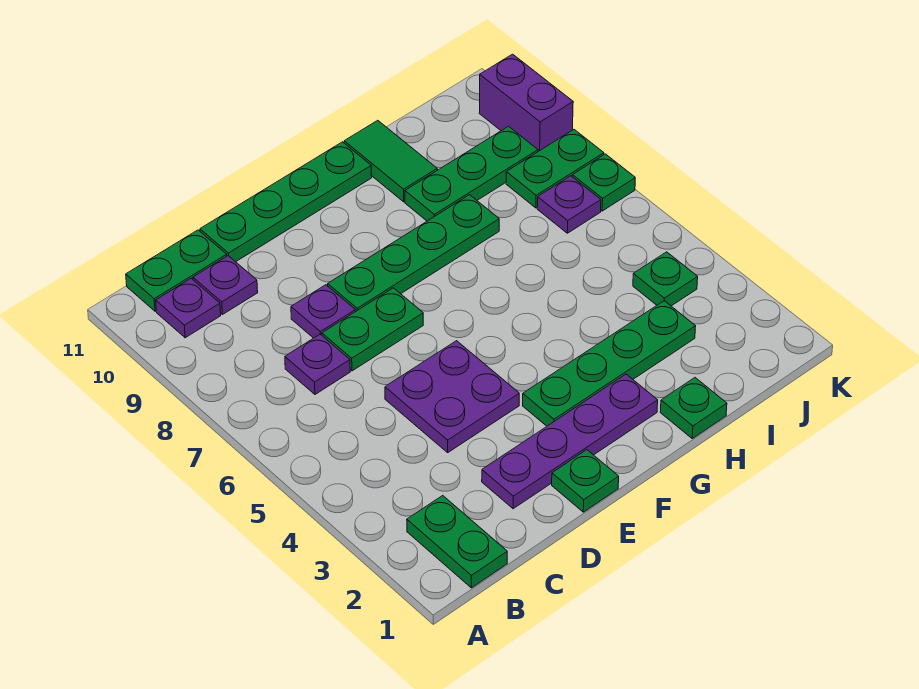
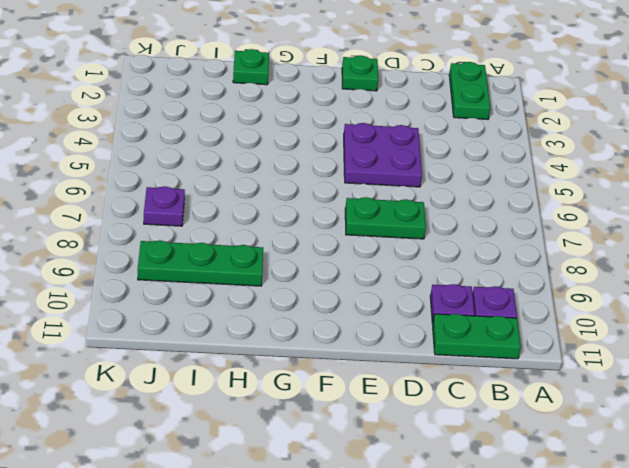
none -> purple 1x1 plate [285,334,350,394]
none -> purple 1x4 plate [482,374,658,509]
none -> purple 1x1 plate [291,285,356,338]

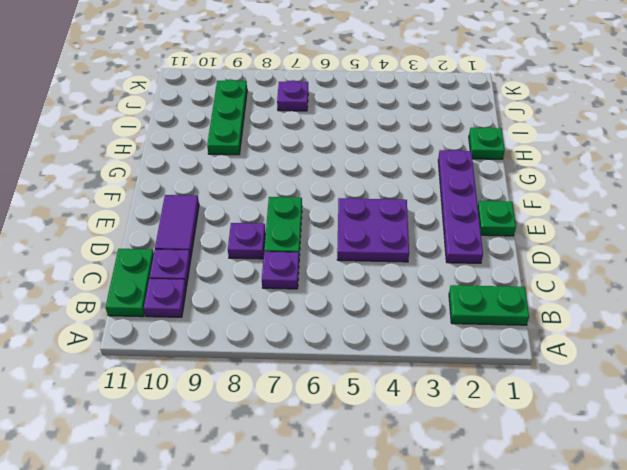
purple 1x2 tile [155,195,199,257] -> none
none -> green 1x4 plate [200,142,372,262]
none -> green 1x4 plate [328,195,499,311]
none -> green 1x4 plate [523,301,696,426]

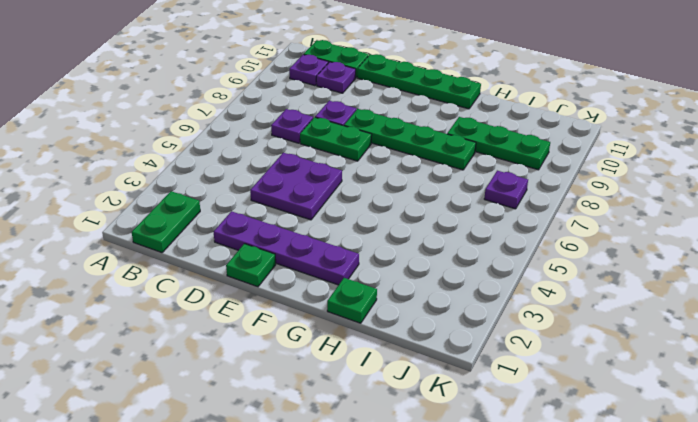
none -> green 1x4 plate [523,301,696,426]
none -> green 1x2 tile [344,120,437,202]
none -> green 1x1 plate [633,252,698,306]

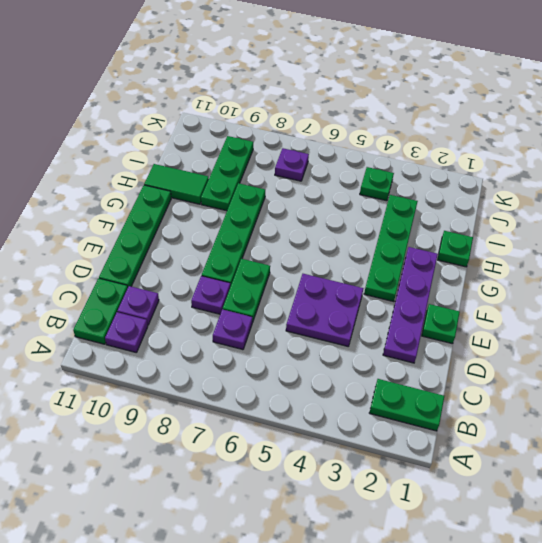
none -> green 1x2 plate [506,130,604,208]
none -> green 1x1 plate [572,154,635,211]
none -> purple 1x2 brick [479,54,573,151]

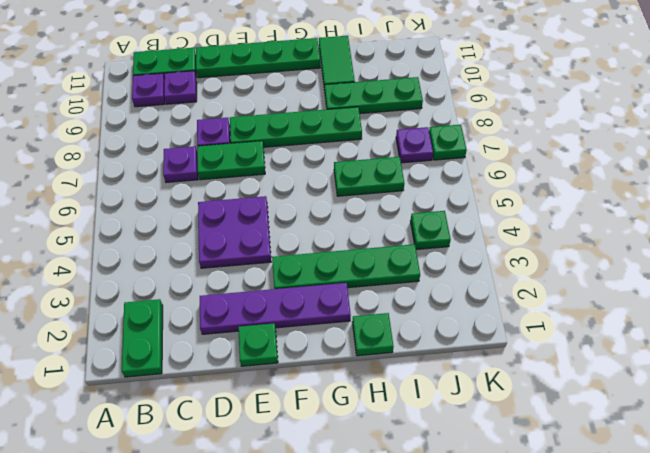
green 1x2 plate [334,157,404,196] -> green 1x2 plate moved to [506,130,604,208]
none -> purple 1x2 brick [479,54,573,151]

